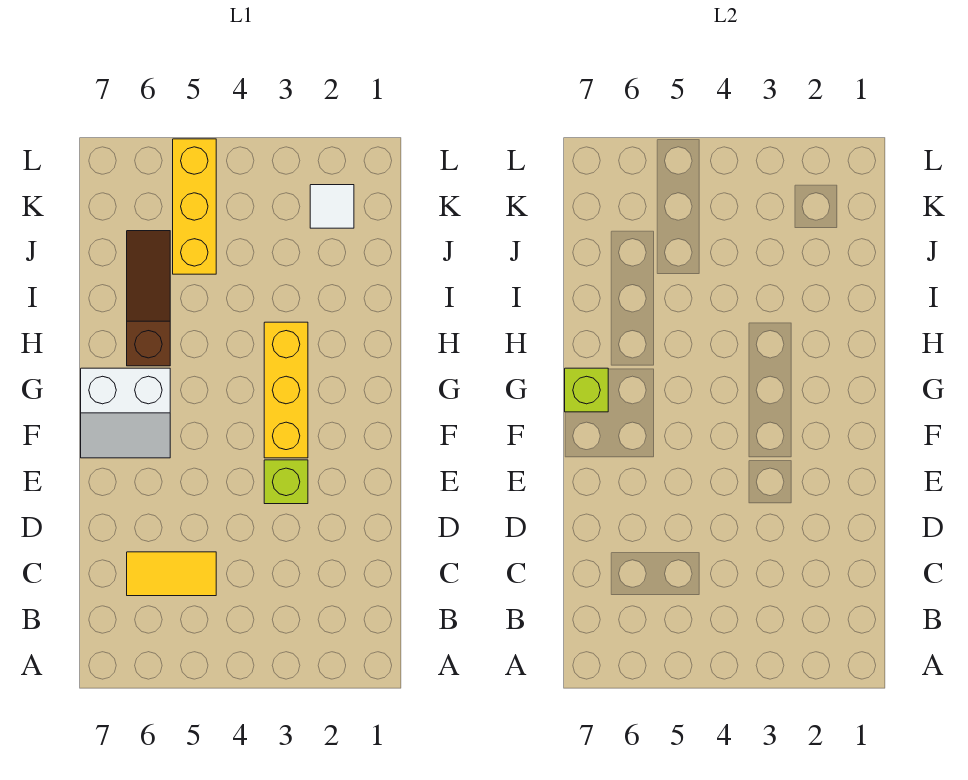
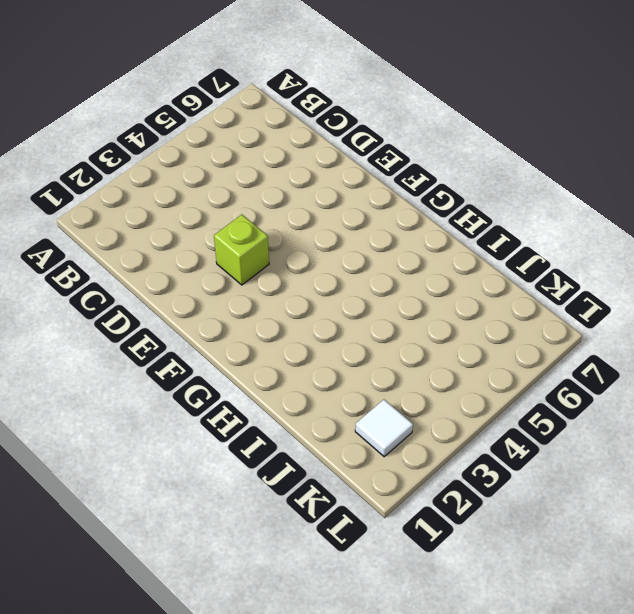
none -> yellow 1x2 tile [127,552,216,596]
none -> yellow 1x3 brick [264,322,308,458]

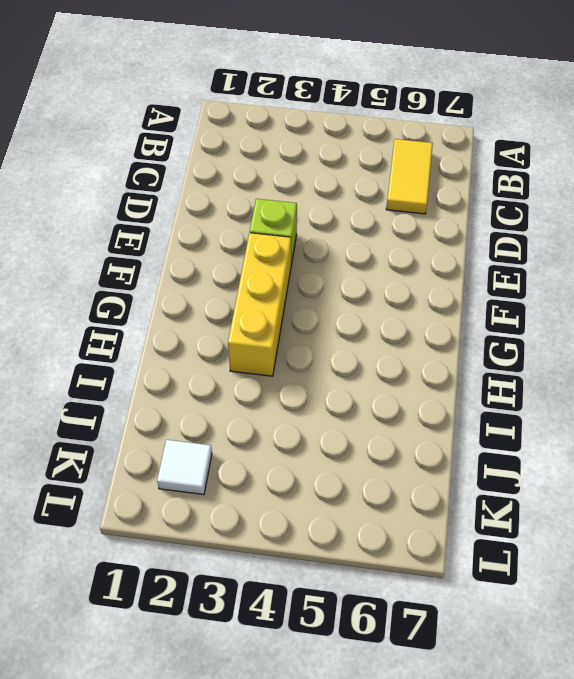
yellow 1x2 tile [386,139,433,214] -> yellow 1x2 tile turned to [127,552,216,596]
none -> white 2x2 slope [81,368,170,458]
none -> brown 1x3 slope [127,231,170,366]

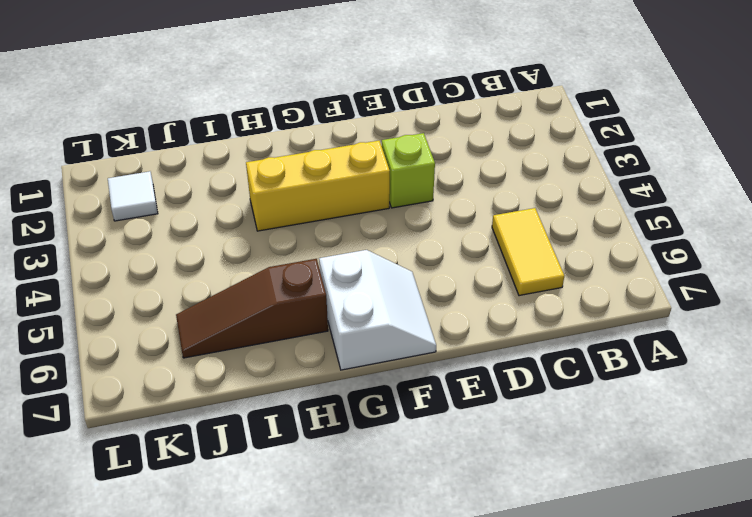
none -> yellow 1x3 brick [173,139,216,274]
none -> lime 1x1 brick [565,368,608,412]

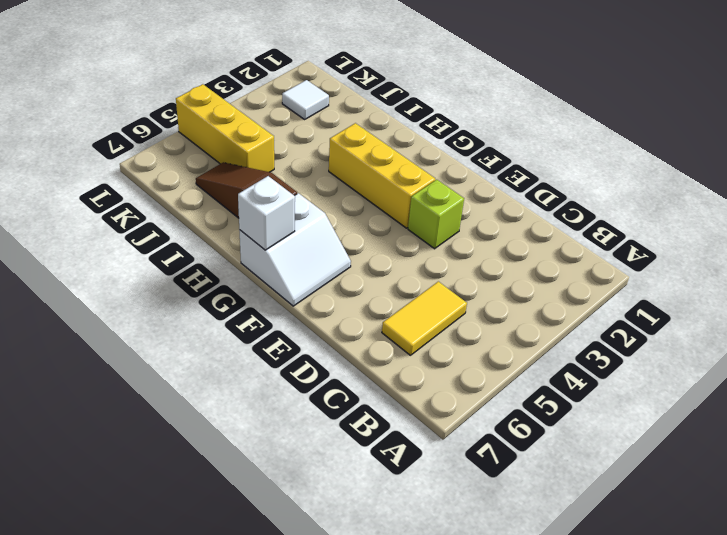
white 1x1 brick [238,176,295,250] -> lime 1x1 brick [565,368,608,412]

